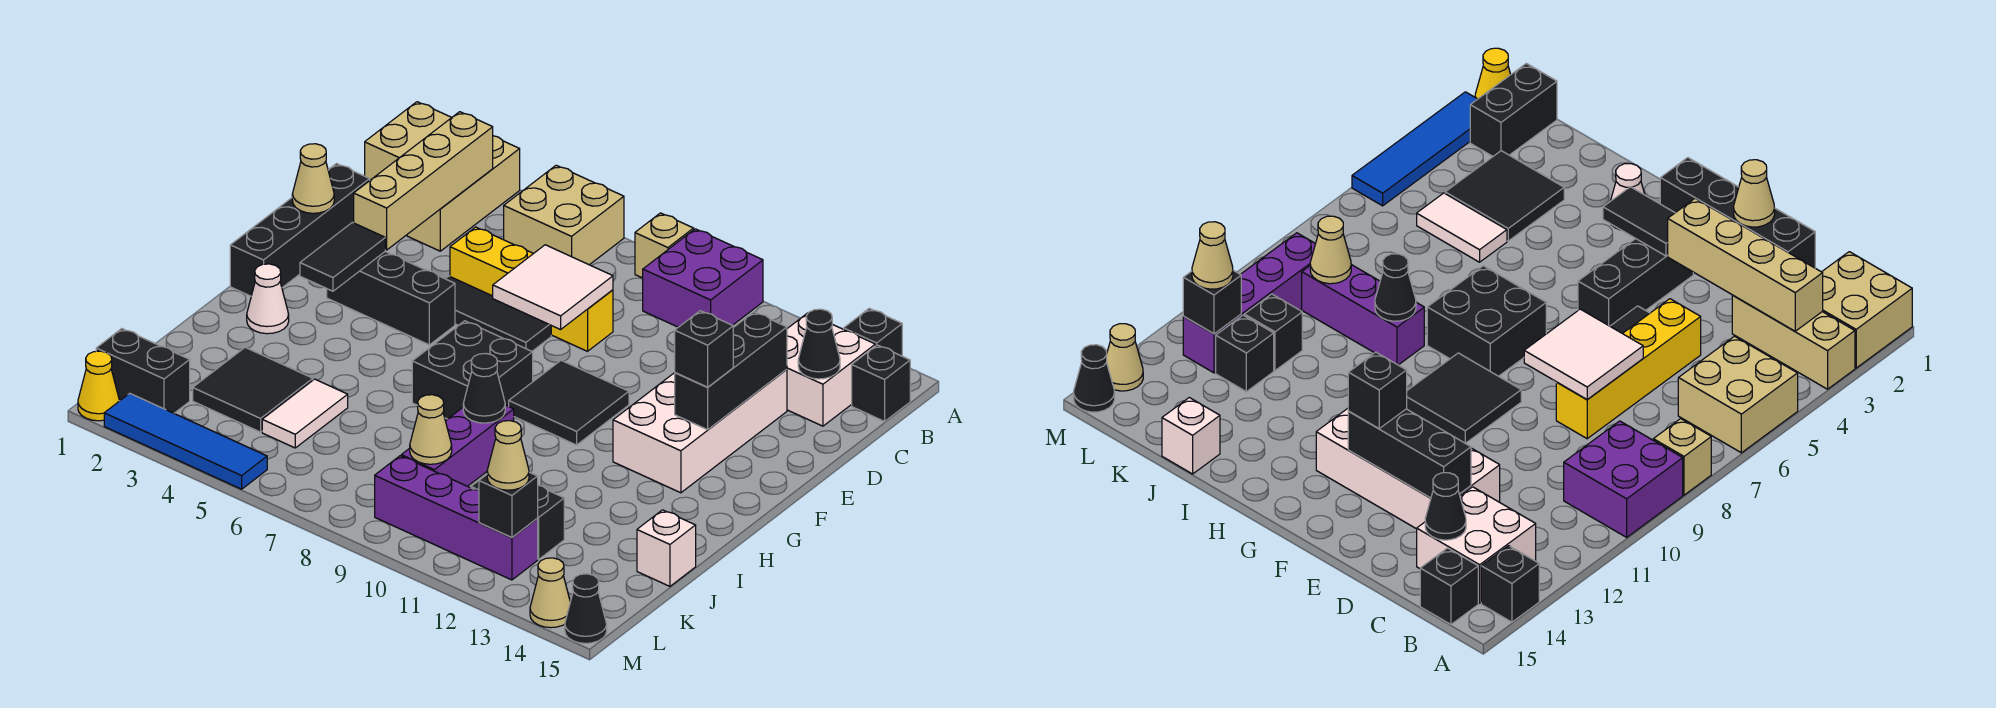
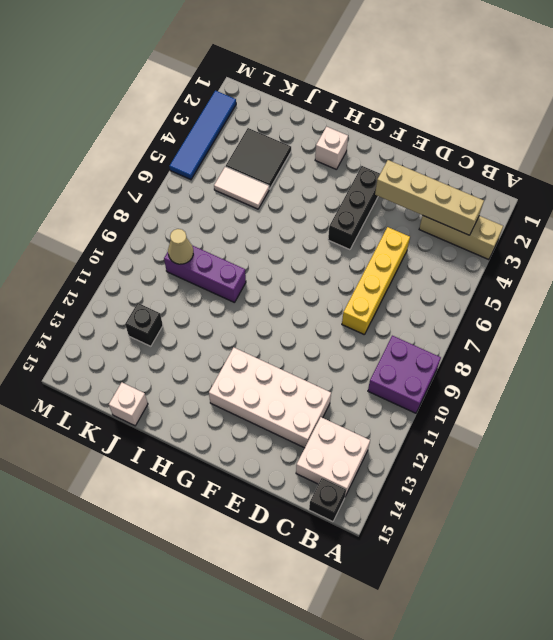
white 1x1 brick [315,126,348,170] -> white 1x1 cone [247,264,289,334]
none -> tan 2x2 brick [365,102,451,180]
none -> tan 2x2 brick [504,165,624,265]
none -> tan 1x1 brick [635,213,694,278]
none -> black 1x1 brick [844,309,902,356]

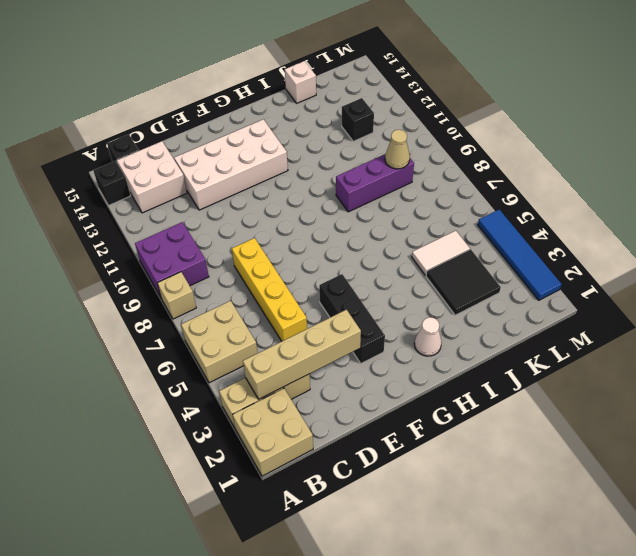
none -> black 1x4 brick [230,164,370,296]
none -> black 1x3 tile [445,276,551,351]
none -> black 2x2 tile [509,360,629,445]
none -> black 2x2 brick [412,321,533,419]

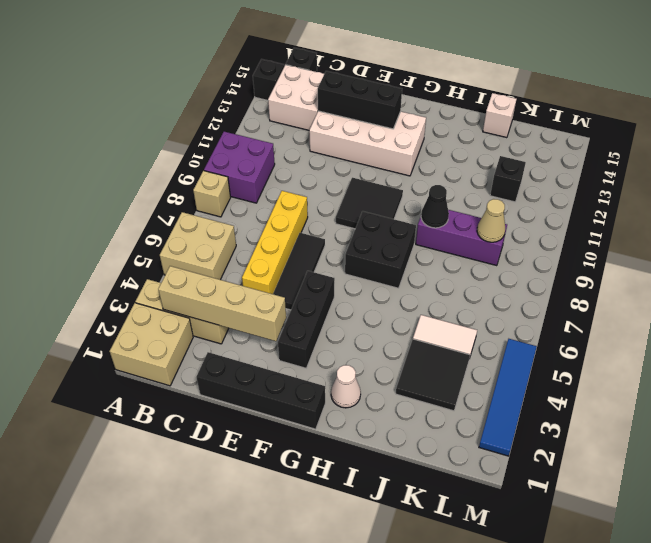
none -> black 1x1 brick [1244,294,1302,370]
none -> black 1x2 brick [96,329,190,413]
none -> purple 1x4 brick [375,456,538,580]
none -> yellow 1x1 cone [78,351,119,421]

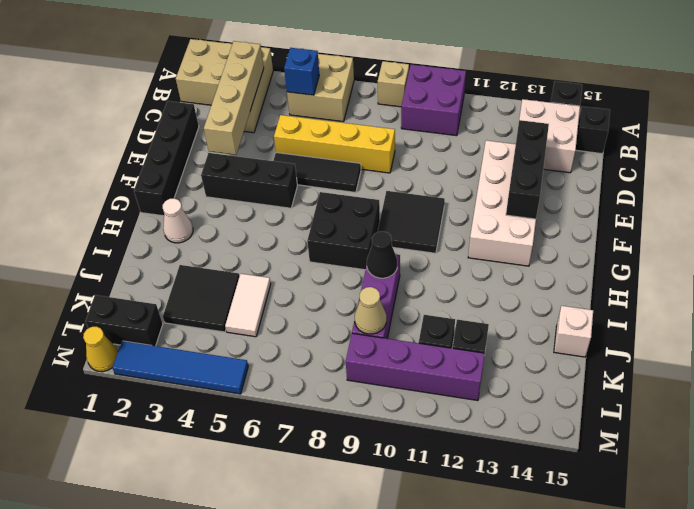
blue 1x1 brick [284,48,319,95] -> none
none -> tan 1x1 cone [530,558,570,628]
none -> black 1x1 cone [565,574,607,643]
none -> black 1x1 cone [798,309,840,379]
none -> white 2x2 tile [493,245,613,330]

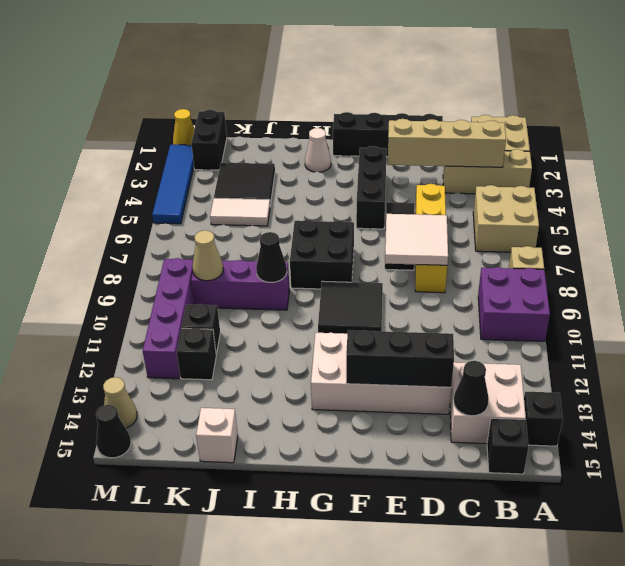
none -> tan 1x1 cone [292,144,334,213]
none -> black 1x2 tile [300,222,385,291]
none -> black 1x1 brick [479,472,538,537]
none -> black 1x1 brick [675,311,733,387]

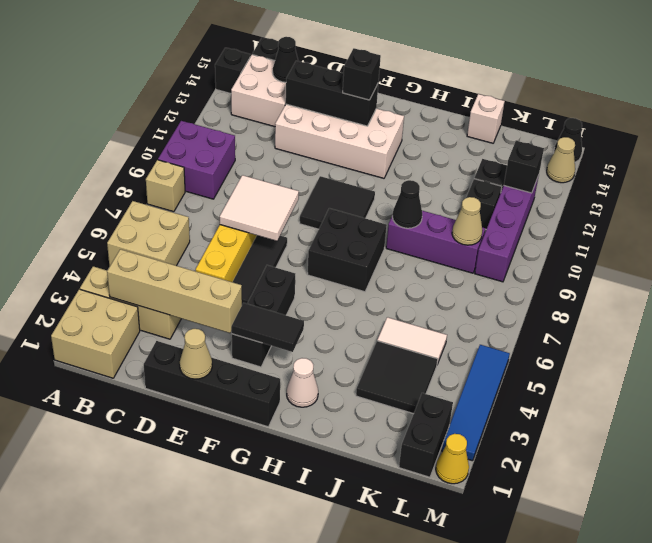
none -> tan 1x1 cone [487,421,529,490]

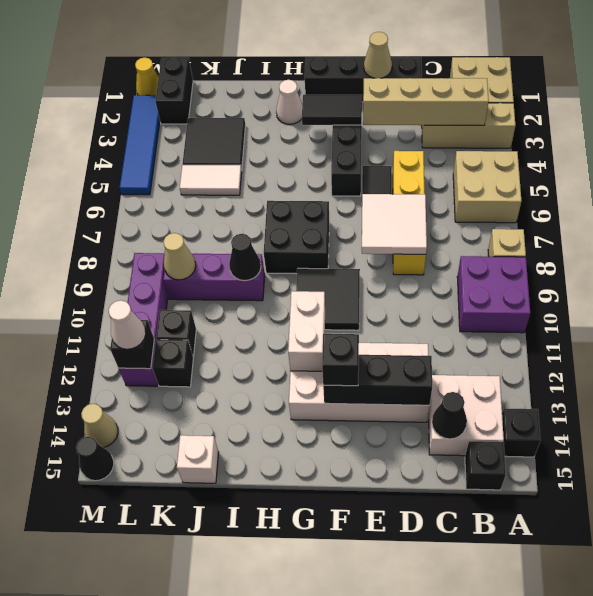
white 1x2 brick [288,291,325,371] -> none
white 1x1 cone [109,300,146,349] -> tan 1x1 cone [487,421,529,490]

